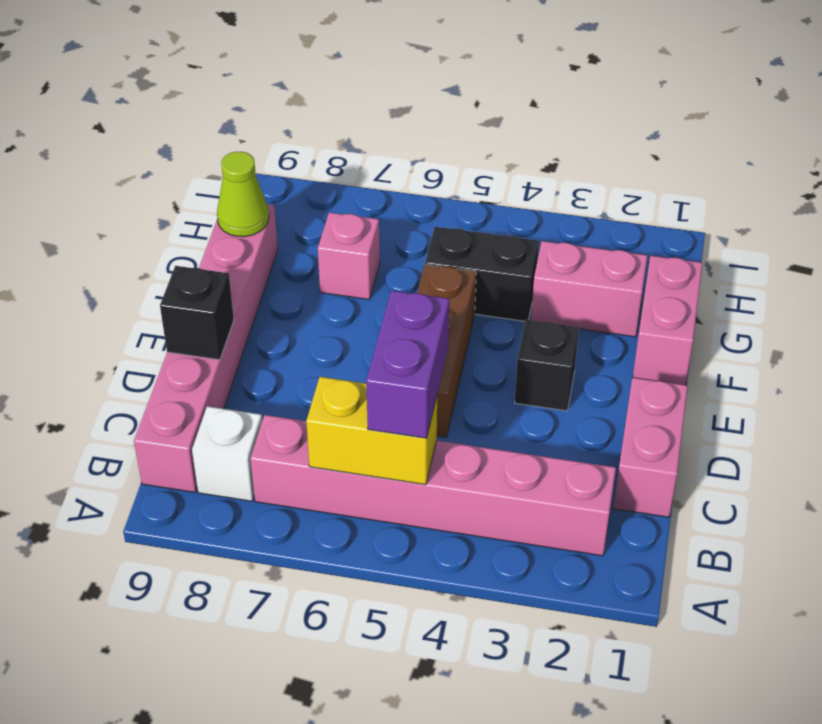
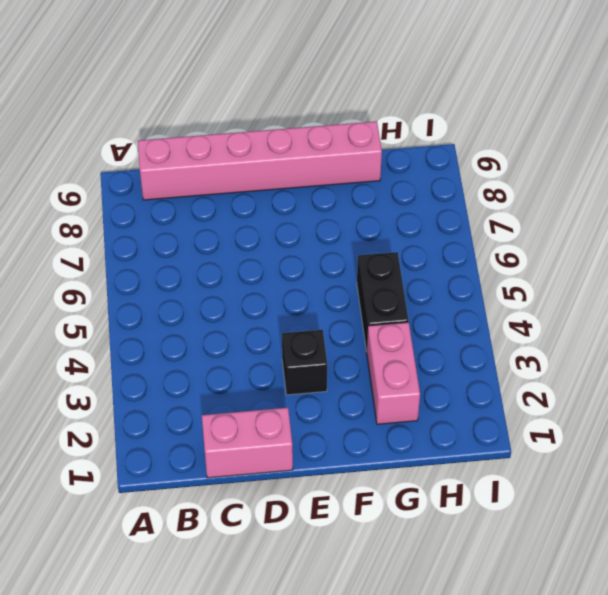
none -> pink 1x6 brick [251,415,616,556]
none -> white 1x1 brick [192,406,262,501]
none -> brown 1x3 brick [417,265,476,437]

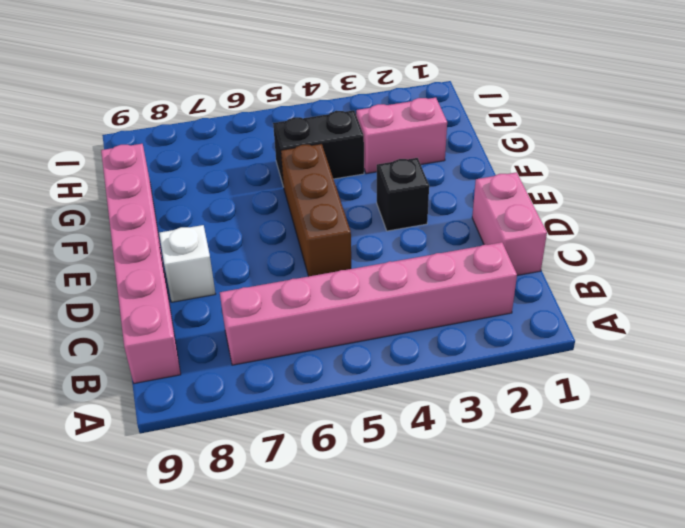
white 1x1 brick [159,225,215,302] -> white 1x1 brick moved to [192,406,262,501]
none -> pink 1x2 brick [633,256,702,385]
none -> pink 1x1 brick [318,212,380,299]
none -> yellow 1x2 brick [306,377,437,485]

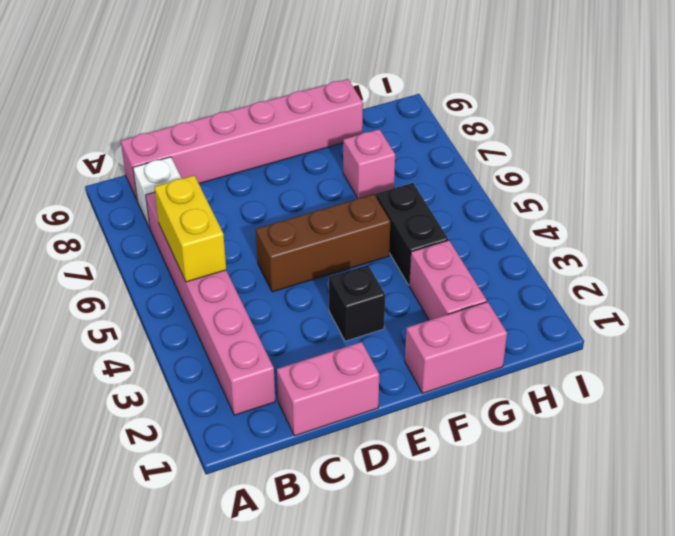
none -> black 1x1 brick [160,266,234,360]
none -> lime 1x1 cone [217,152,269,237]
none -> purple 1x2 brick [366,290,449,438]

